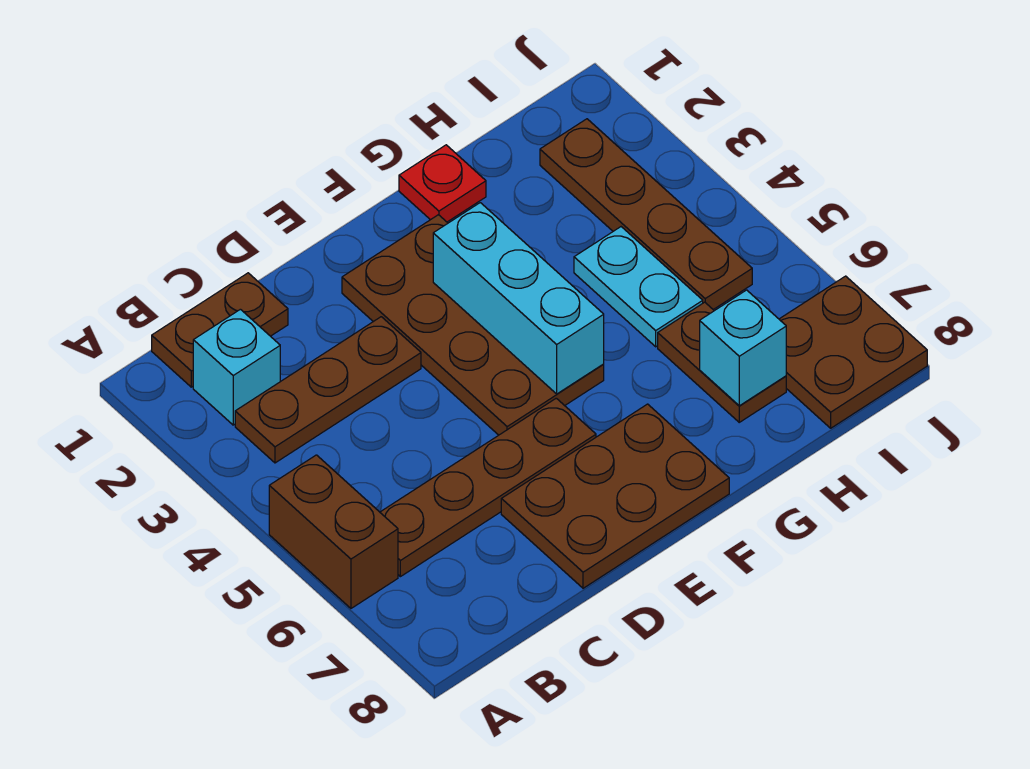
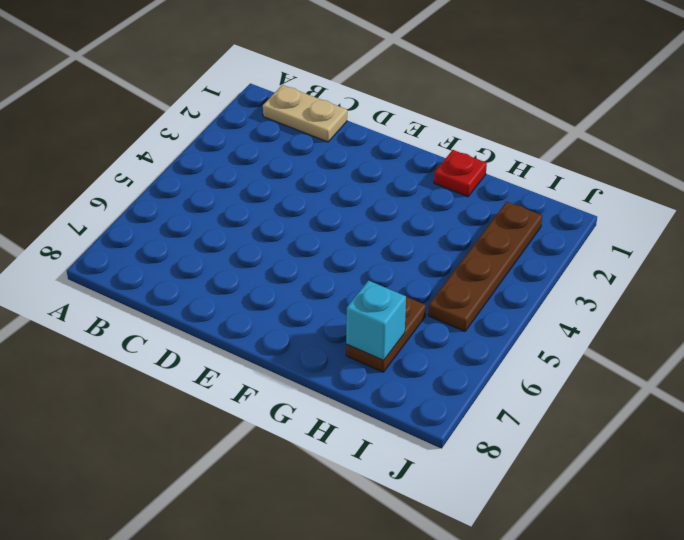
tan 1x2 plate [263,85,347,142] -> brown 1x2 plate [152,273,288,387]
none -> brown 1x2 brick [269,455,398,608]
none -> cyan 1x1 brick [193,309,280,425]
none -> brown 1x3 plate [235,317,421,463]

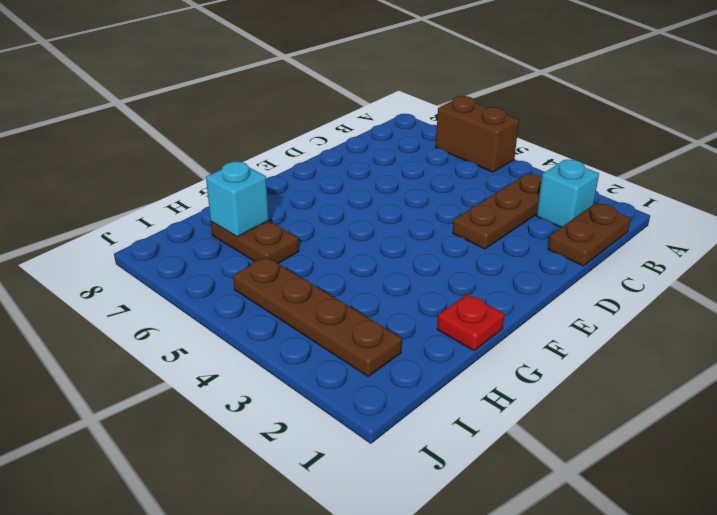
none -> brown 1x4 plate [380,398,596,577]
none -> brown 2x3 plate [501,404,729,588]
none -> brown 2x4 plate [342,215,604,435]

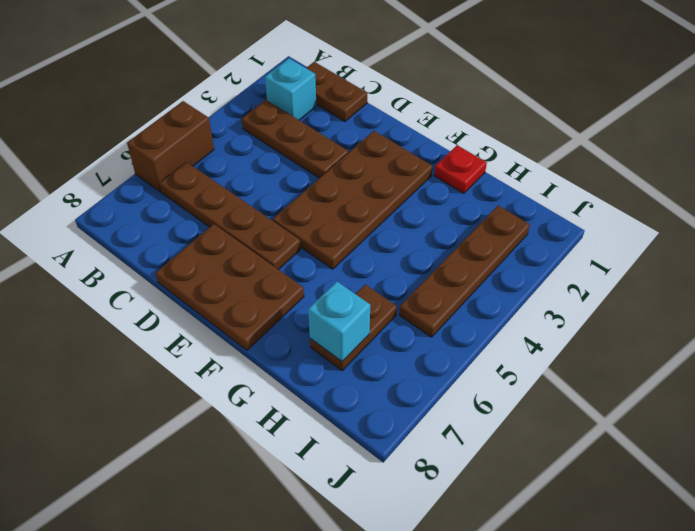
none -> cyan 1x2 plate [574,227,703,347]
none -> brown 2x2 plate [779,276,927,428]
none -> cyan 1x3 brick [433,203,604,394]

